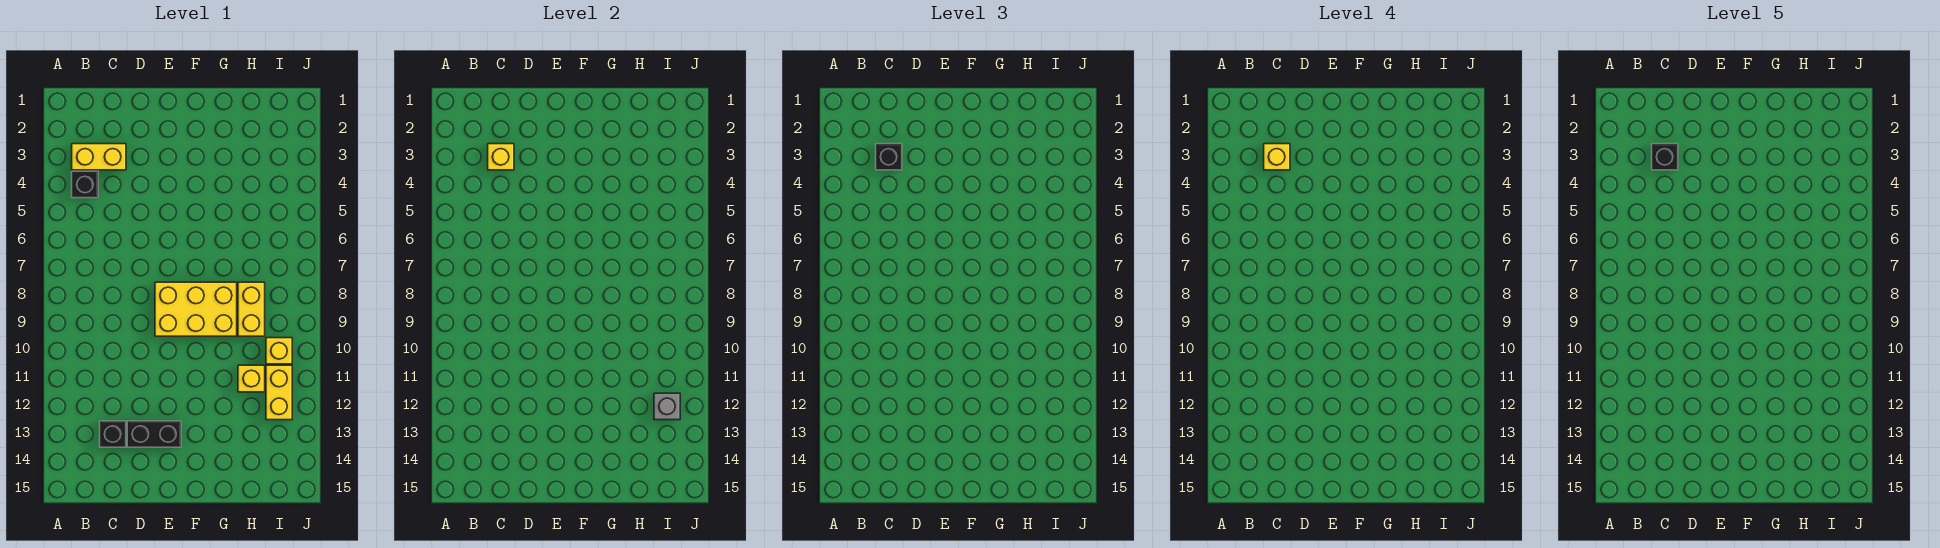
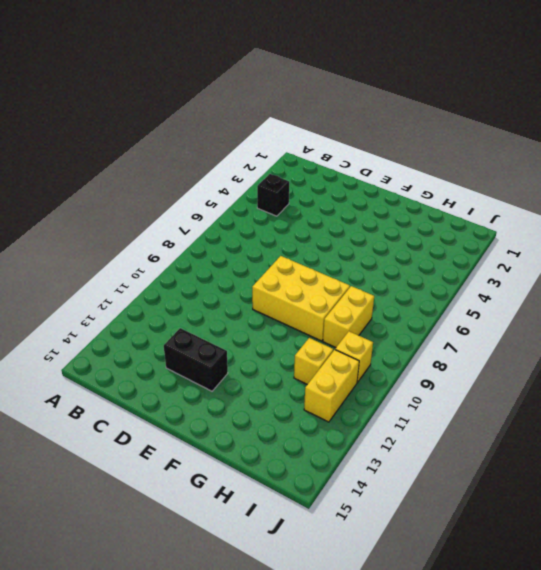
none -> yellow 1x2 brick [72,144,126,170]
none -> black 1x1 brick [100,421,126,447]
none -> yellow 1x1 brick [488,144,514,170]

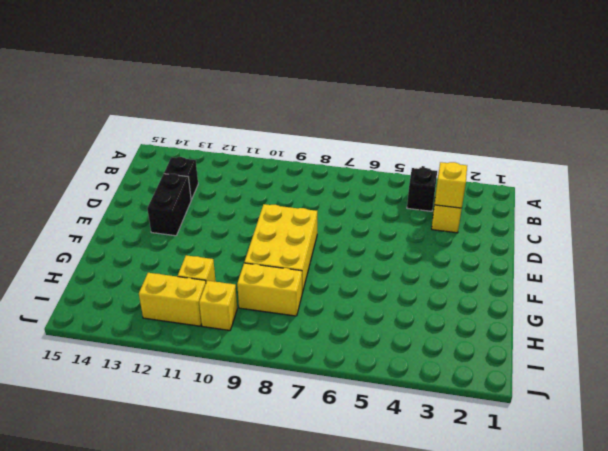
none -> grey 1x1 brick [654,393,680,420]
none -> black 1x1 brick [876,144,902,170]
none -> yellow 1x1 brick [1264,144,1290,170]

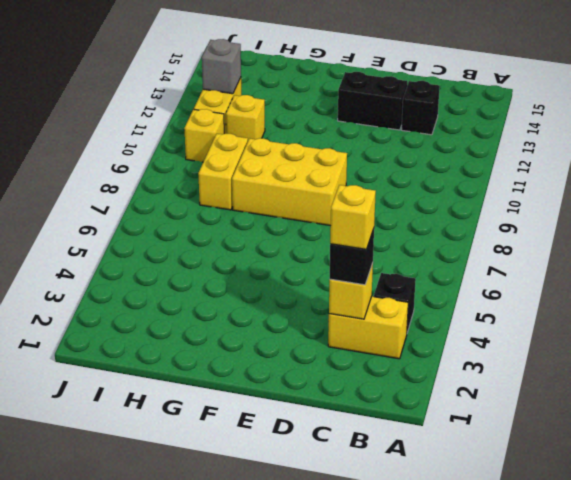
none -> black 1x1 brick [1652,144,1678,170]

